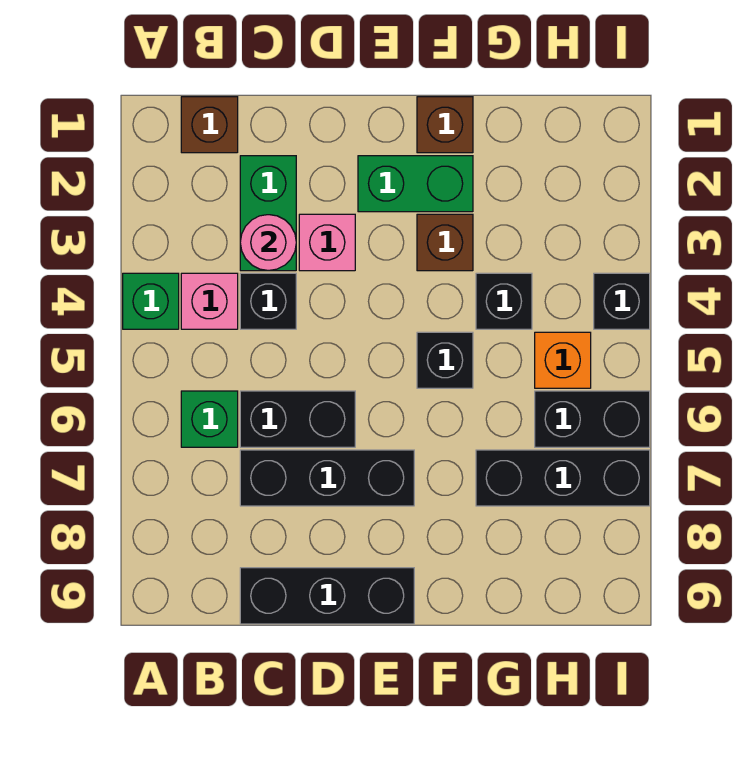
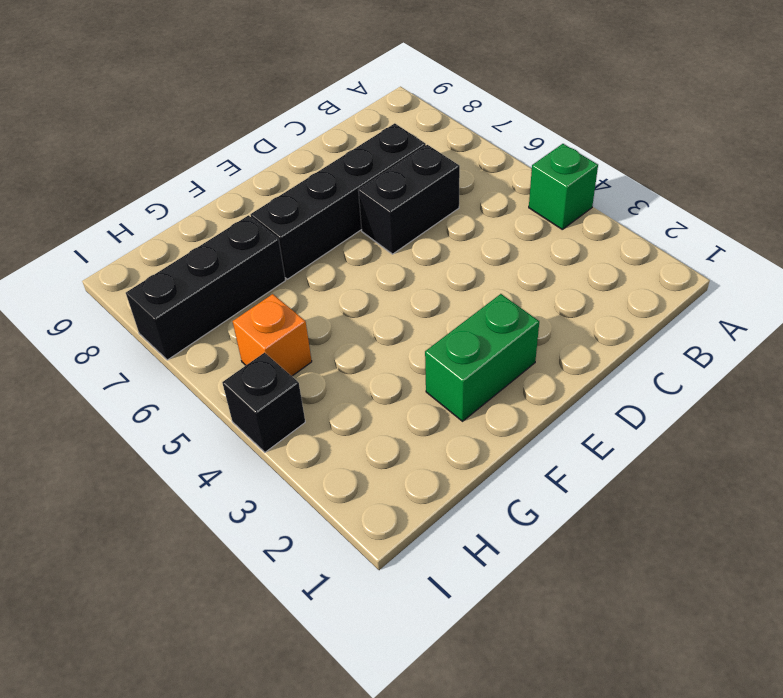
black 1x4 brick [250,123,426,279] -> black 1x3 brick [240,450,414,506]
none -> brown 1x1 brick [181,97,238,153]
none -> pink 1x1 brick [181,273,238,329]
none -> green 1x1 brick [181,391,238,447]

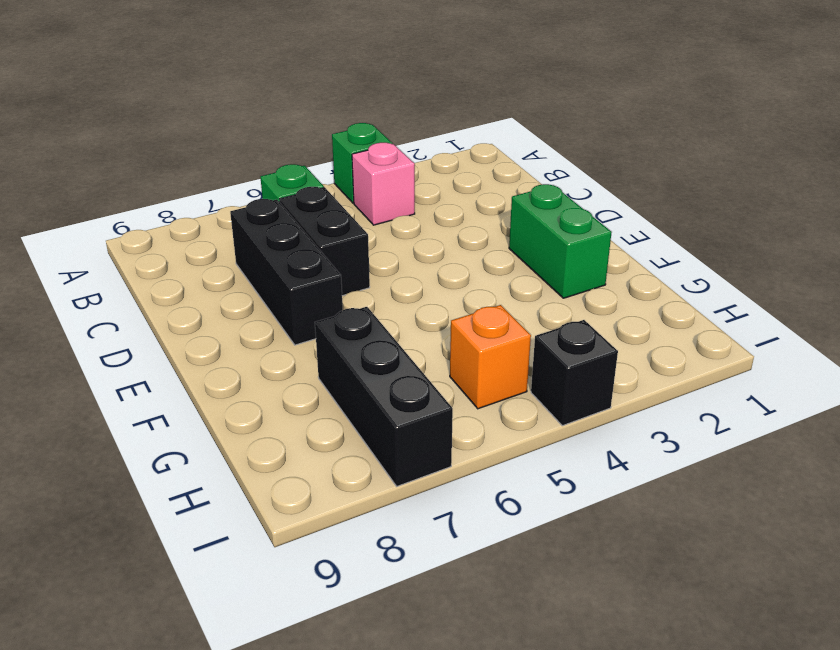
none -> brown 1x1 brick [181,97,238,153]
none -> green 1x2 brick [240,156,296,271]
none -> black 1x1 brick [240,273,296,329]

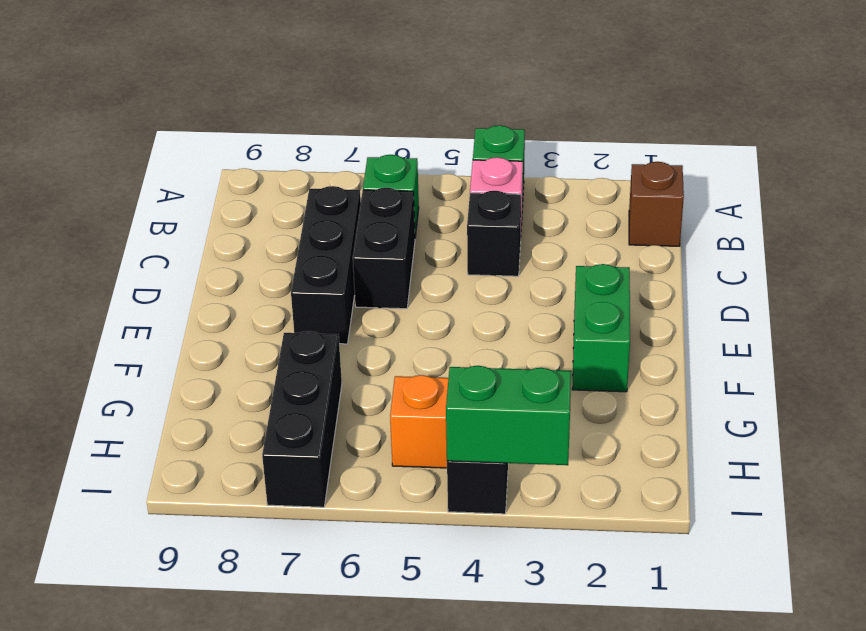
green 1x2 brick [446,366,571,465] -> green 1x2 brick moved to [240,156,296,271]
none -> black 1x3 brick [240,568,414,624]
none -> pink 1x1 brick [299,214,355,271]
none -> brown 1x1 brick [417,97,473,153]

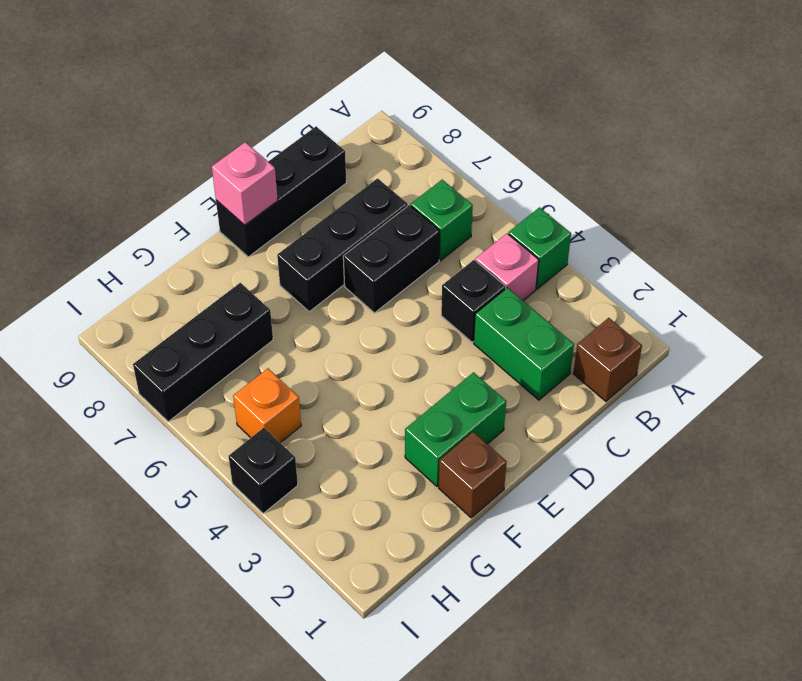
pink 1x1 brick [212,142,278,225] -> pink 1x1 brick moved to [299,214,355,271]
none -> brown 1x1 brick [417,214,473,271]
none -> black 1x1 brick [417,332,473,388]
none -> black 1x1 brick [476,273,532,329]

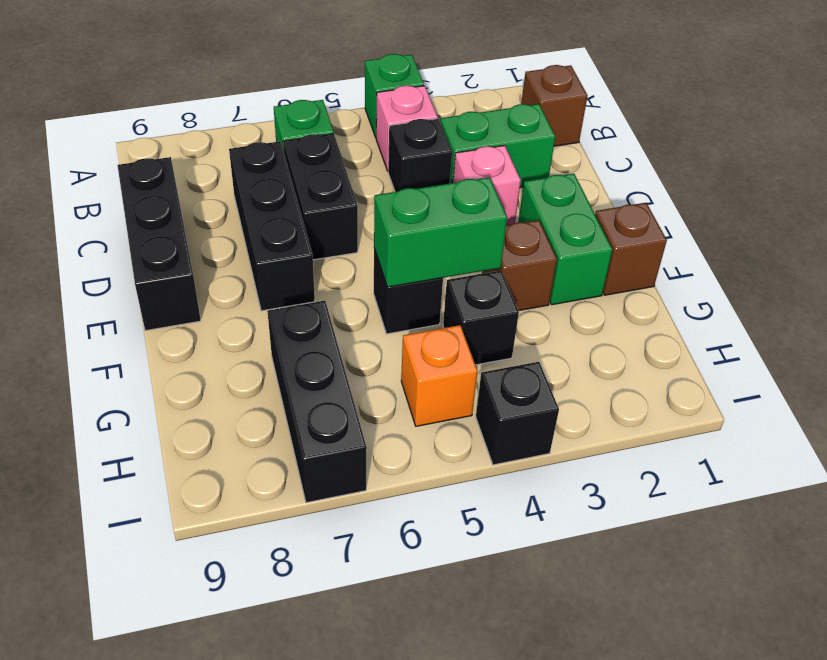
green 1x2 brick [374,177,507,287] -> none
none -> black 1x2 brick [535,391,650,447]
none -> pink 1x1 round brick [240,215,296,271]

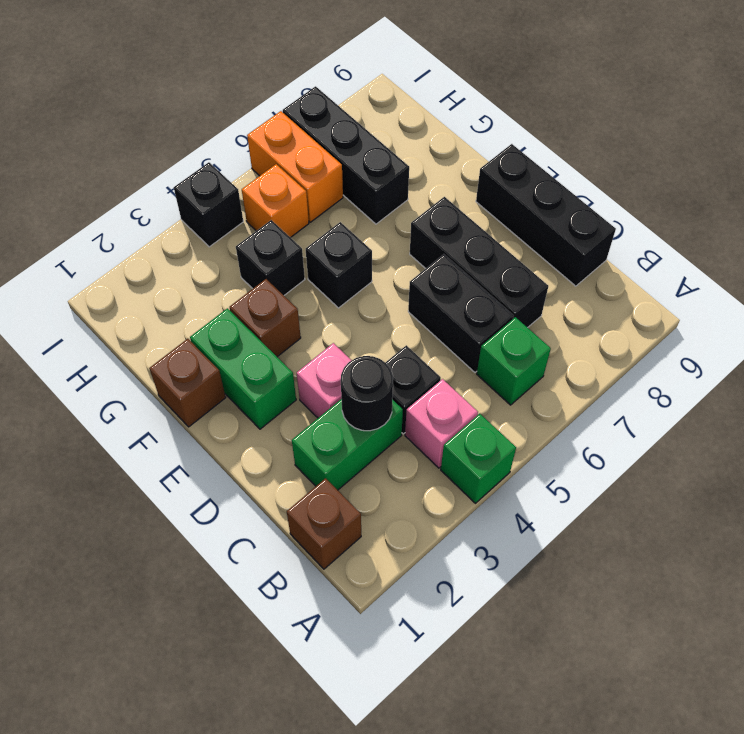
black 1x1 round brick [341,356,393,431] -> pink 1x1 round brick [240,215,296,271]
orange 1x2 brick [247,111,343,222] -> black 1x2 brick [535,391,650,447]

